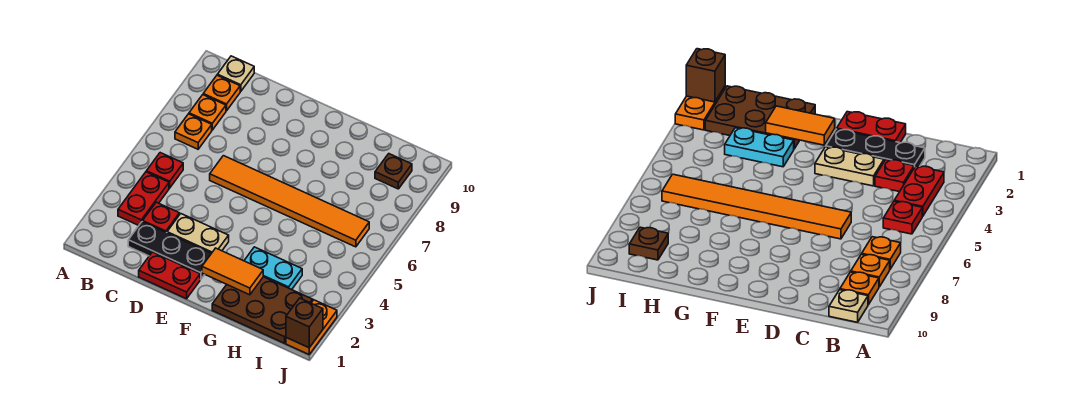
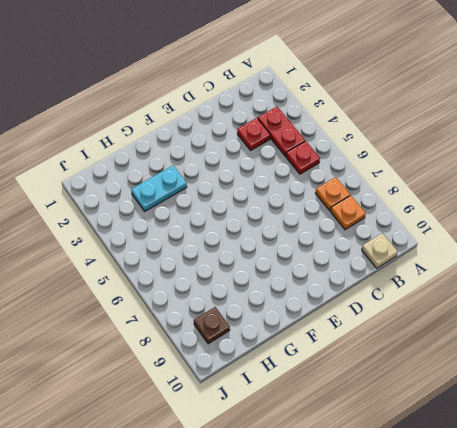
none -> orange 1x1 plate [203,75,240,111]
none -> black 1x3 plate [128,222,211,279]
none -> red 1x2 plate [139,252,200,299]

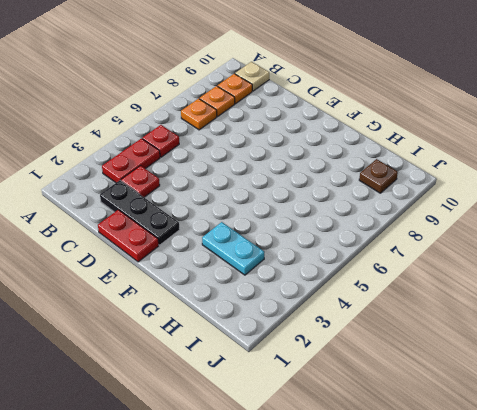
none -> tan 1x2 plate [167,214,229,253]
none -> orange 1x6 tile [210,156,369,247]
none -> brown 2x3 plate [212,277,313,343]

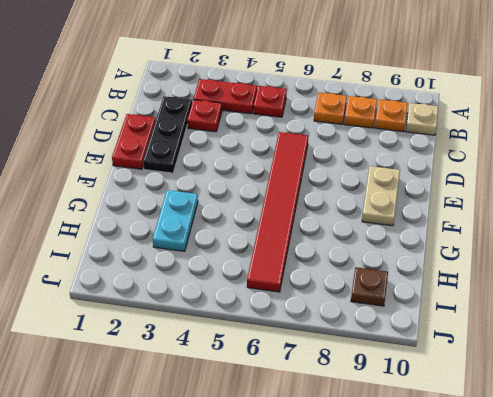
red 1x6 tile [247,132,308,292] -> orange 1x6 tile [210,156,369,247]
tan 1x2 plate [362,166,400,226] -> tan 1x2 plate moved to [167,214,229,253]
none -> brown 2x3 plate [212,277,313,343]
none -> orange 1x2 plate [286,300,337,354]
none -> orange 1x2 tile [202,248,263,295]

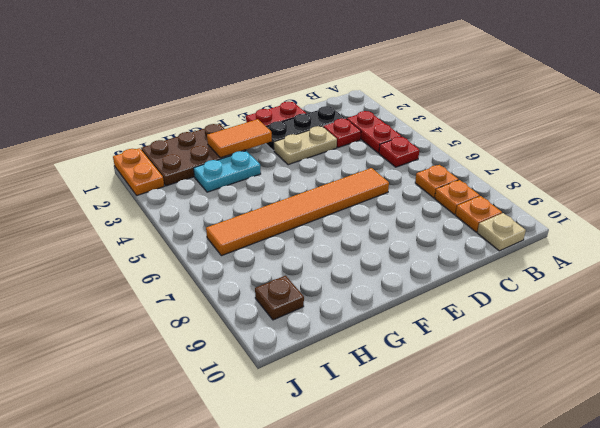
none -> brown 1x1 brick [286,298,323,348]

